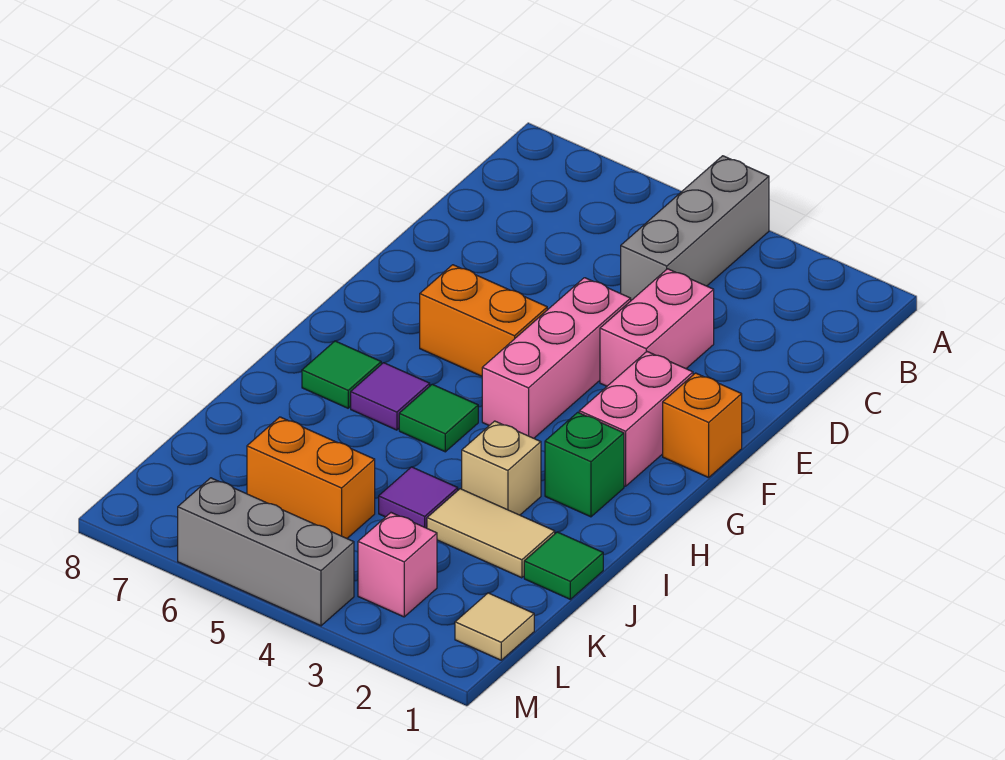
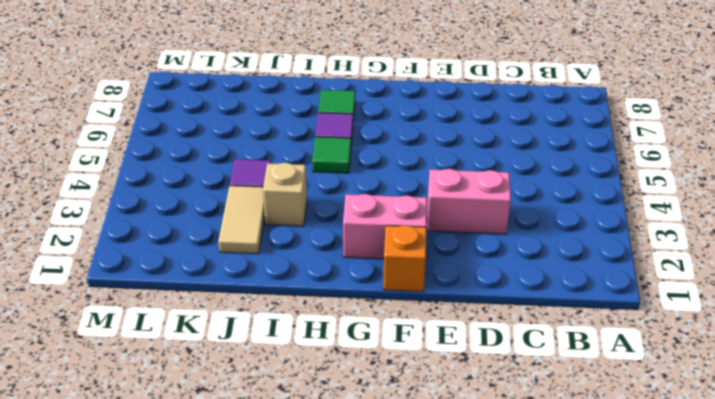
none -> grey 1x3 brick [621,156,769,300]
none -> pink 1x3 brick [482,278,631,438]
none -> orange 1x2 brick [420,265,547,376]

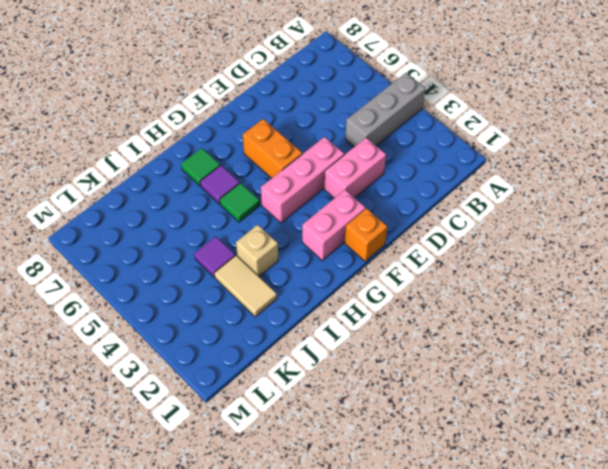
none -> green 1x1 brick [545,412,624,517]
none -> green 1x1 tile [524,532,603,599]
none -> orange 1x2 brick [247,417,375,538]

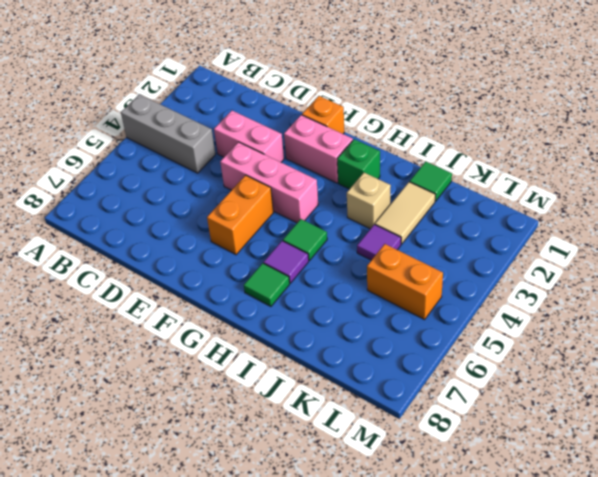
orange 1x2 brick [367,244,443,320] -> orange 1x2 brick turned to [247,417,375,538]
none -> tan 1x1 tile [455,593,534,660]
none -> pink 1x1 brick [358,513,437,617]
none -> grey 1x3 brick [178,478,354,626]

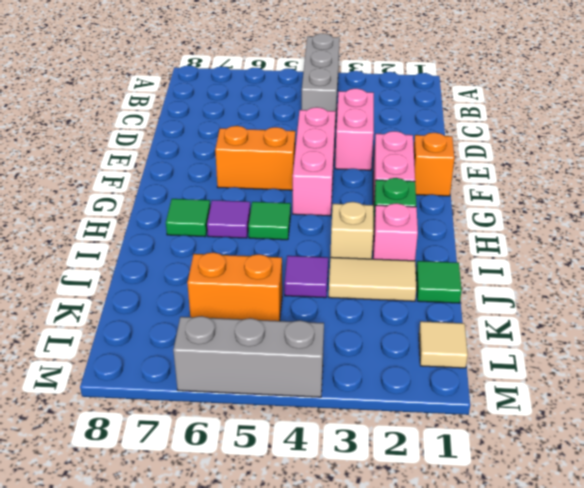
pink 1x1 brick [373,203,418,261] -> pink 1x1 brick moved to [358,513,437,617]

